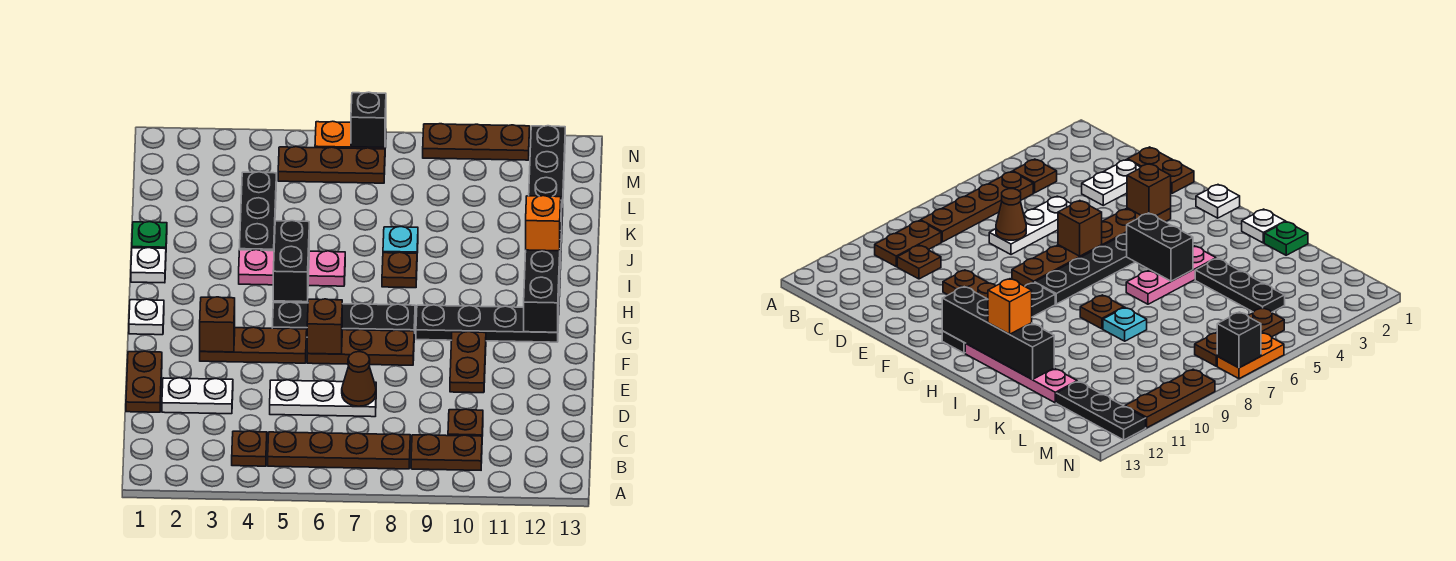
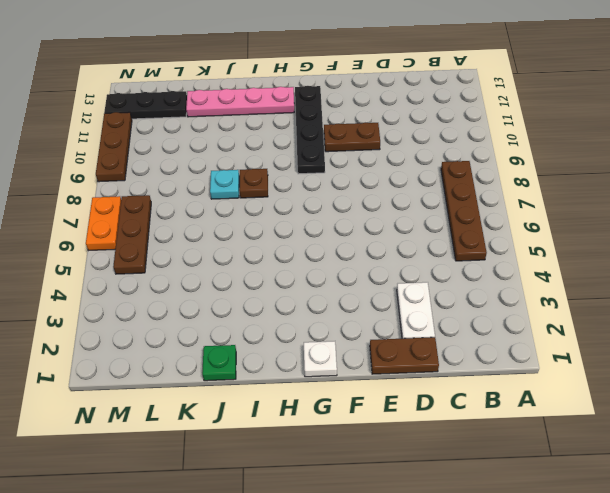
none -> brown 1x1 plate [232,431,267,466]
none -> brown 1x2 plate [411,435,482,470]
none -> brown 1x1 plate [448,409,483,436]
none -> white 1x3 plate [270,380,376,417]

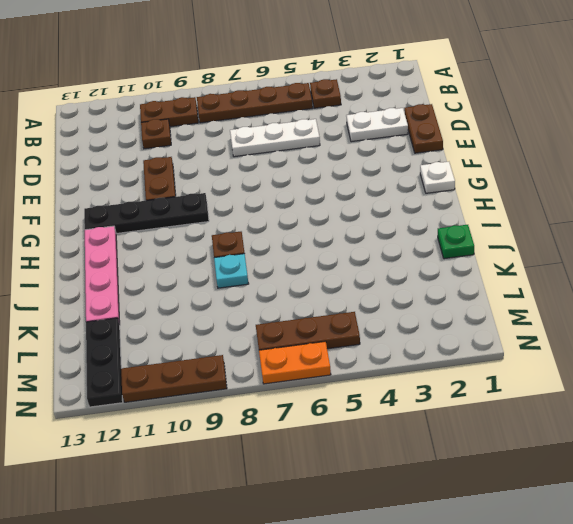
none -> brown 1x3 plate [200,327,307,363]
none -> brown 1x3 plate [307,330,414,365]
none -> black 1x4 plate [272,302,415,333]
none -> white 1x1 plate [131,248,166,283]

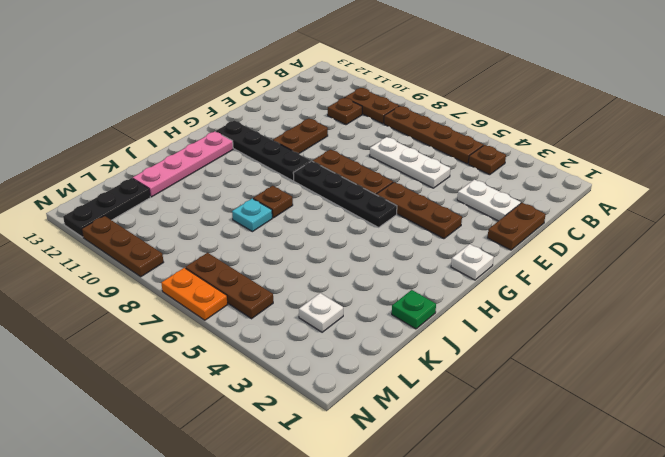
white 1x1 plate [299,293,343,332] -> white 1x1 plate moved to [131,248,166,283]
none -> pink 1x3 plate [239,250,345,286]
none -> black 1x3 plate [239,172,276,251]
none -> brown 1x1 cone [342,352,376,406]
none -> brown 1x1 brick [200,297,235,352]

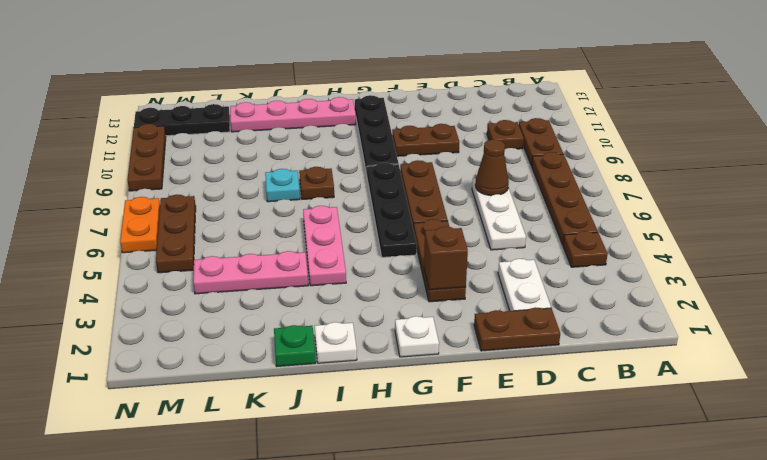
pink 1x3 plate [193,251,308,294] -> black 1x3 plate [239,172,276,251]
none -> brown 1x1 brick [307,299,342,354]
none -> black 1x4 brick [524,201,562,332]
none -> black 1x2 brick [273,221,309,302]
none -> black 1x1 brick [351,92,386,148]

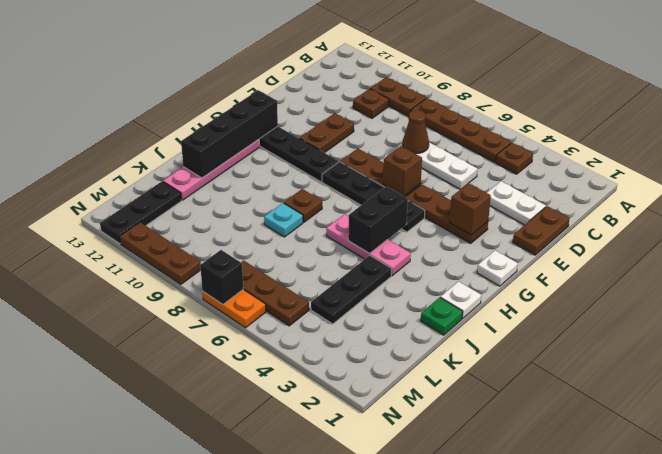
none -> orange 1x1 brick [526,196,561,251]

